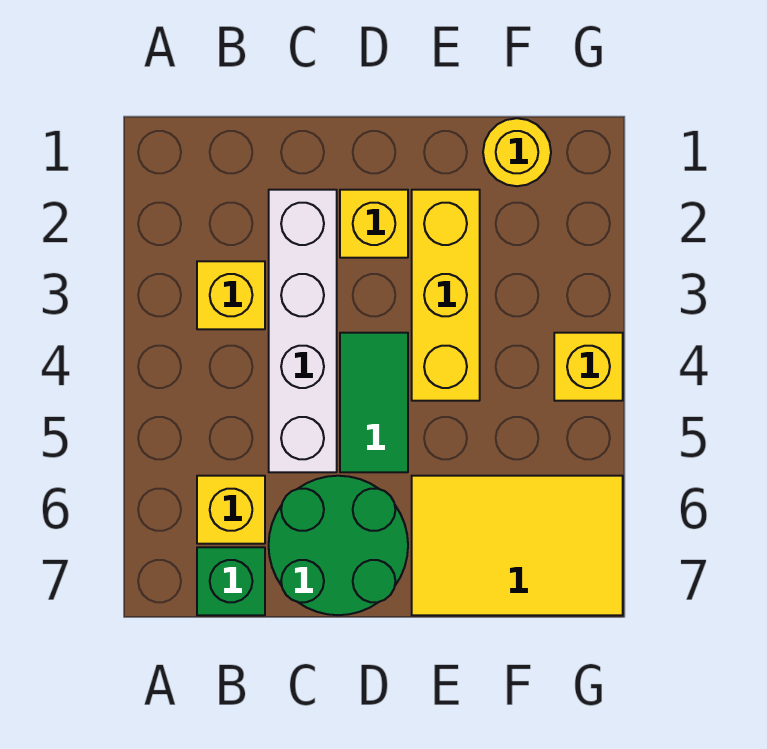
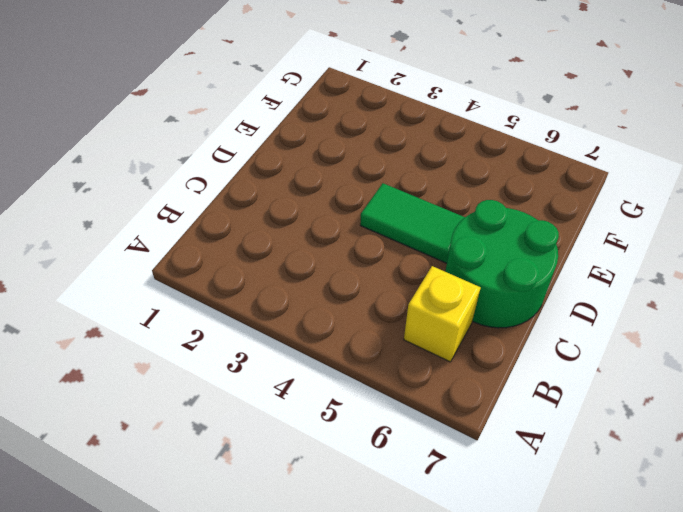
none -> yellow 1x1 brick [197,261,265,329]
none -> green 1x1 brick [197,547,265,615]

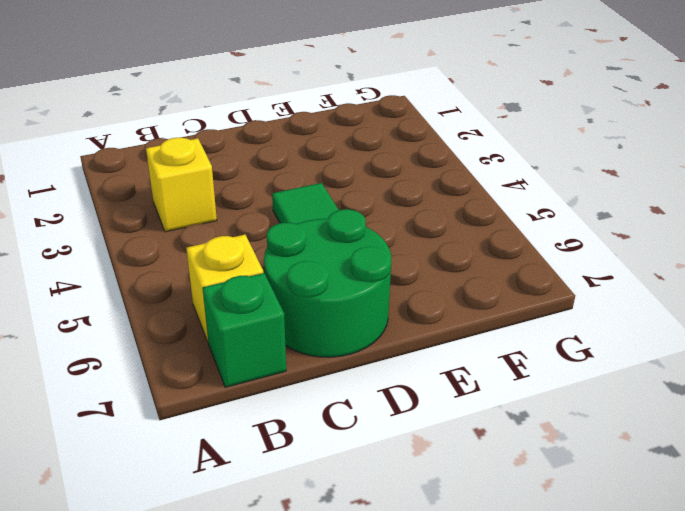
none -> white 1x4 brick [269,190,337,472]
none -> yellow 1x1 brick [340,190,408,258]

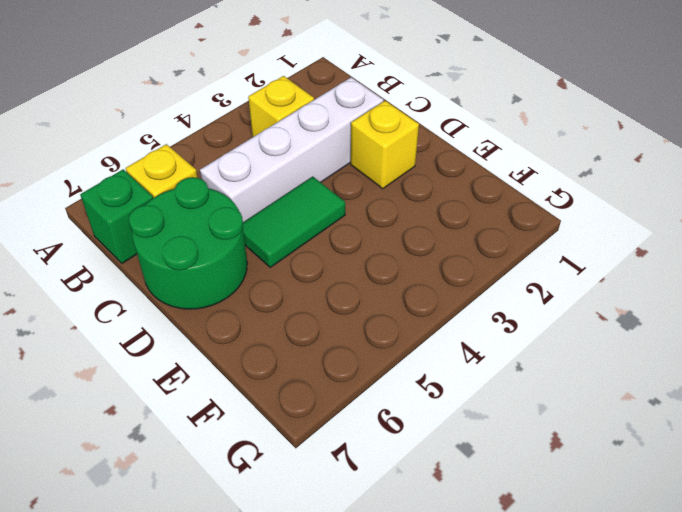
none -> yellow 1x3 brick [412,190,480,401]
none -> yellow 2x3 tile [412,476,623,615]

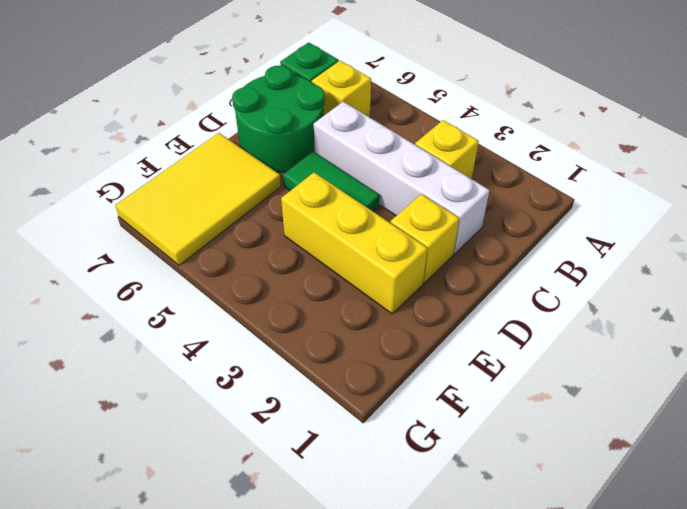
none -> yellow 1x1 round brick [483,118,551,186]
none -> yellow 1x1 brick [554,333,623,401]

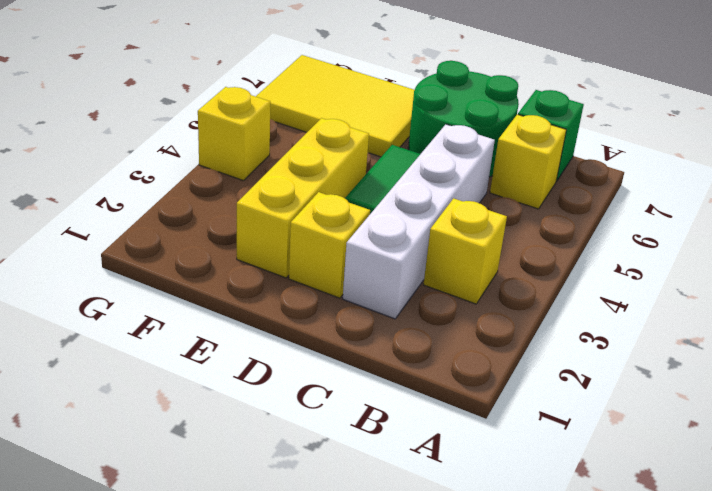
none -> yellow 1x1 round brick [483,118,551,186]

